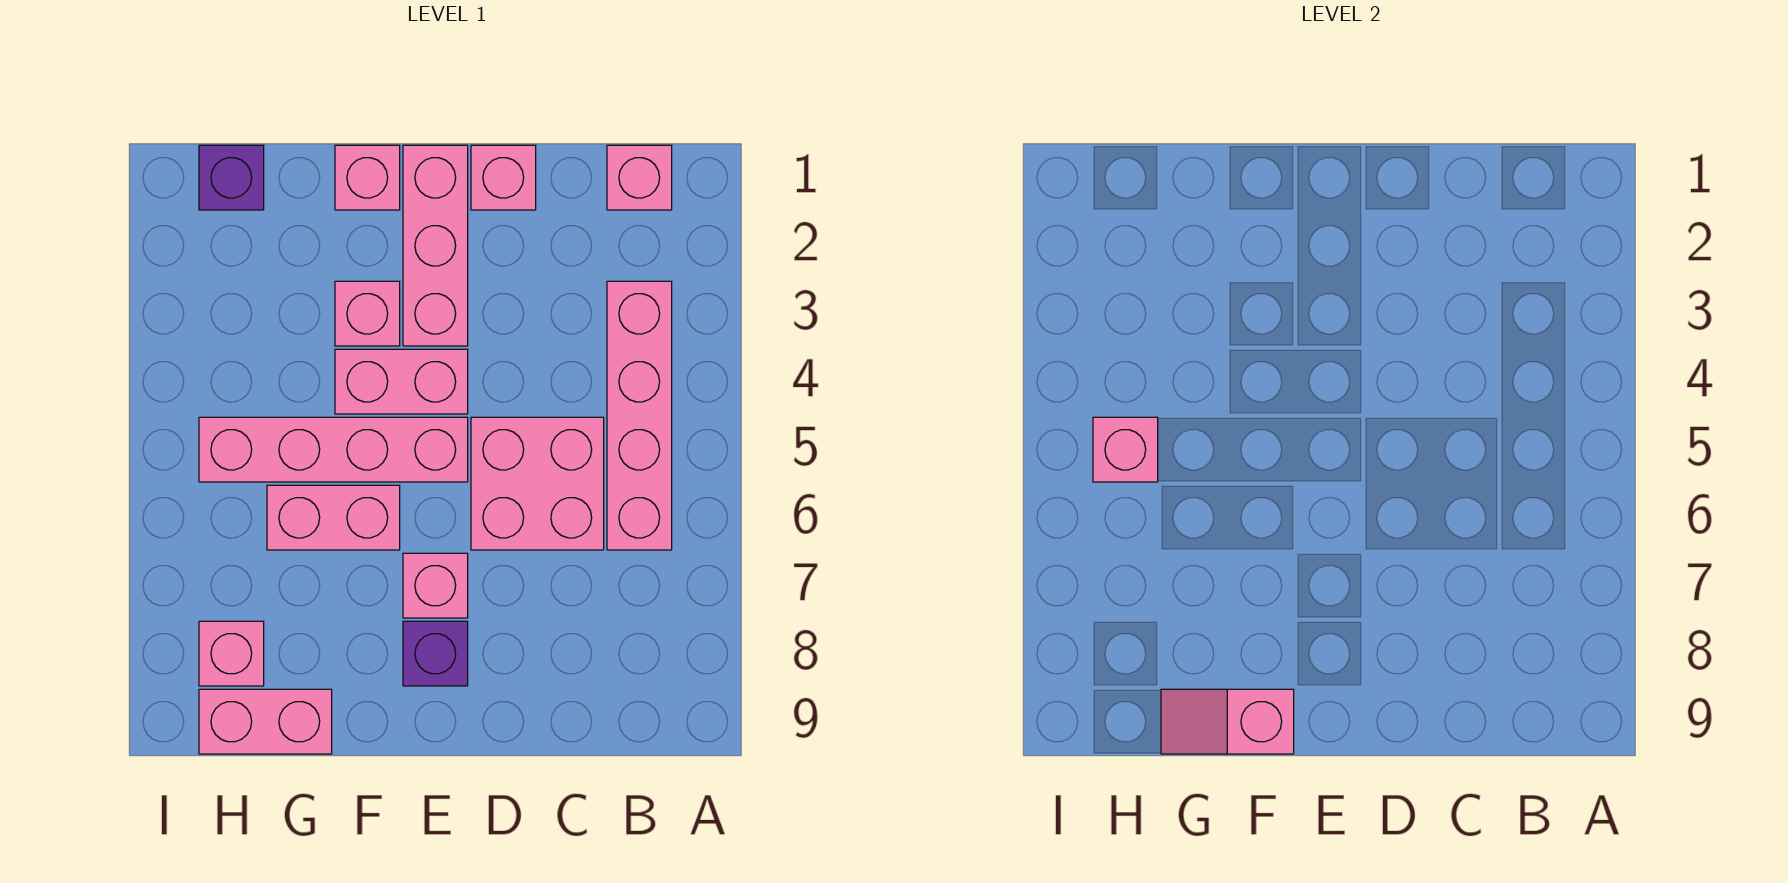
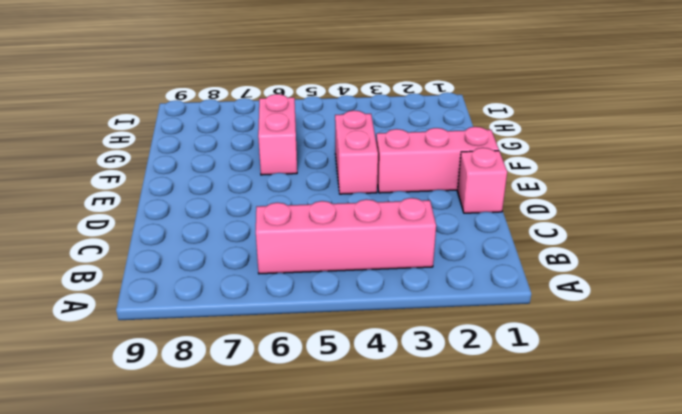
none -> pink 1x1 brick [607,145,672,210]
none -> pink 2x2 brick [471,417,604,550]
none -> pink 1x4 brick [199,417,468,482]

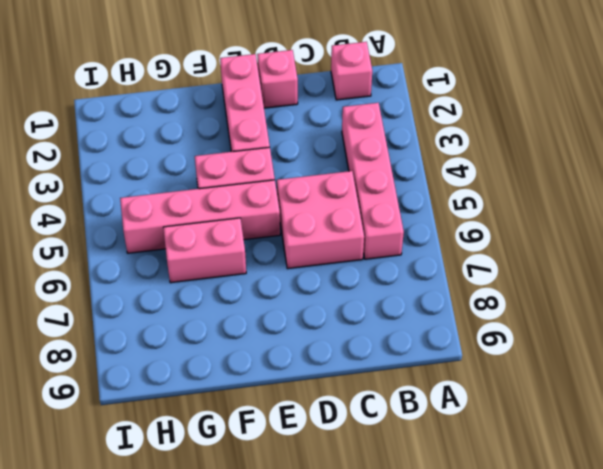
none -> pink 1x1 brick [403,553,468,618]
none -> purple 1x1 brick [403,621,468,686]
none -> pink 1x1 brick [335,145,400,210]

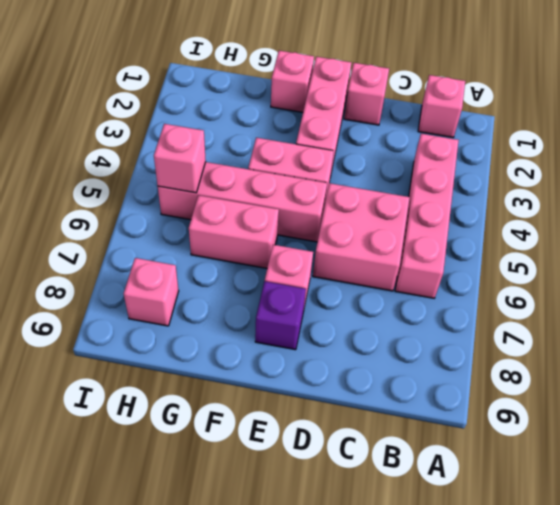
none -> pink 1x1 brick [335,281,400,346]
none -> pink 1x2 brick [199,689,332,754]
none -> purple 1x1 brick [199,145,264,210]

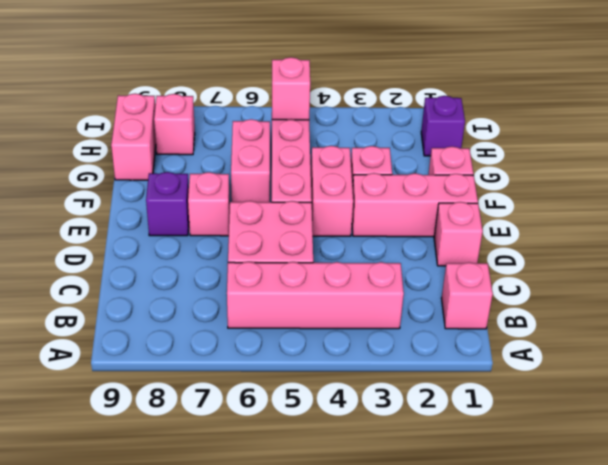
none -> pink 1x2 slope [1161,689,1294,754]

